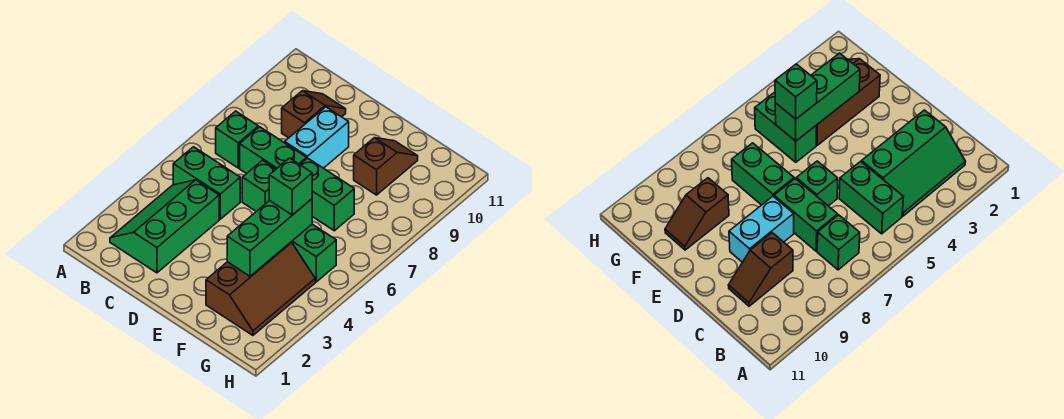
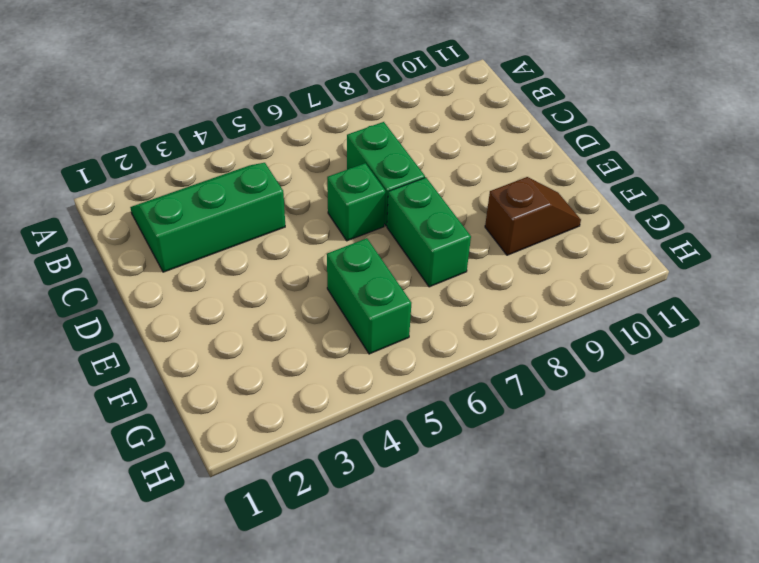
none -> green 1x2 brick [173,147,240,219]
none -> green 1x1 brick [216,111,258,168]
none -> brown 1x2 slope [282,91,346,138]

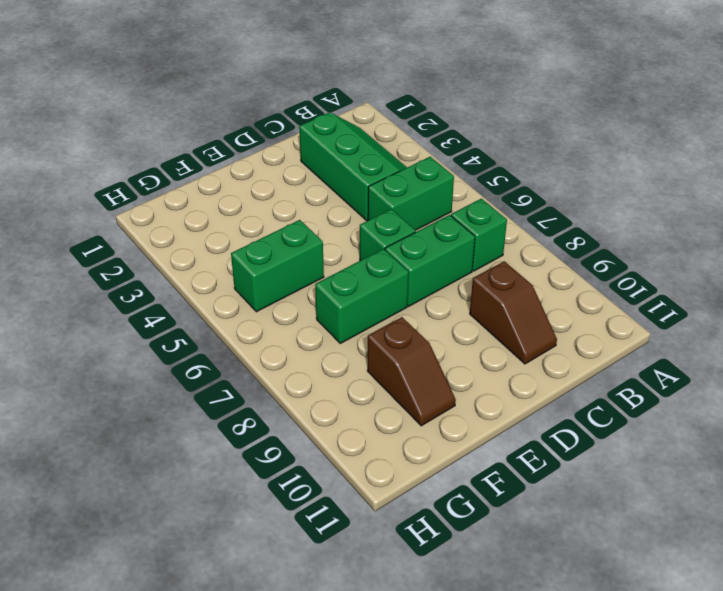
none -> cyan 1x2 brick [285,107,349,168]
none -> brown 2x3 slope [206,242,315,335]
none -> green 1x3 brick [227,199,312,276]

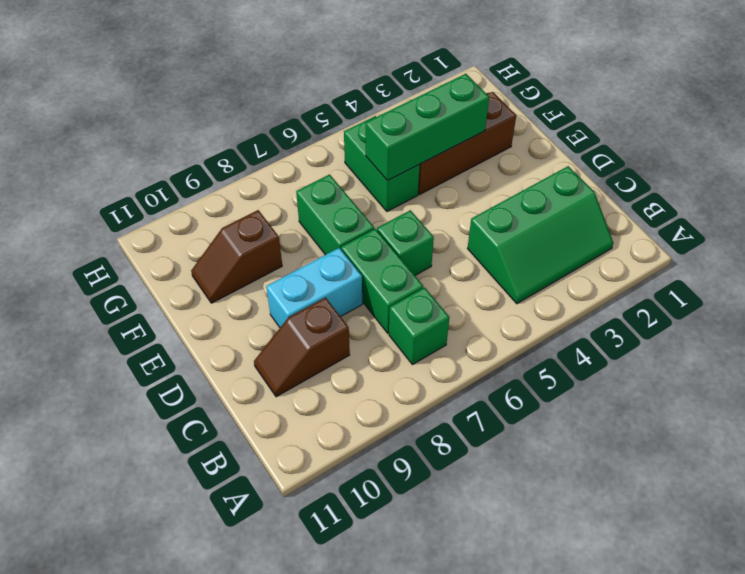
none -> green 1x2 brick [173,147,240,219]
none -> green 1x1 brick [269,158,312,215]

